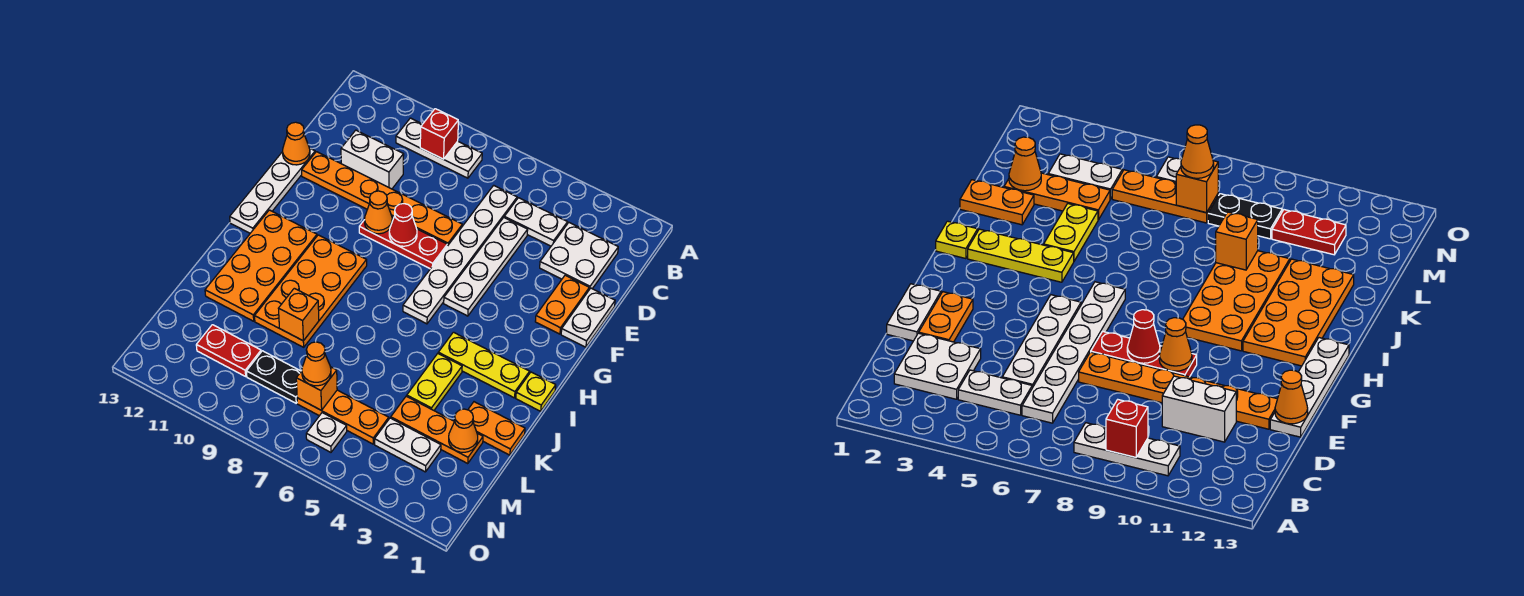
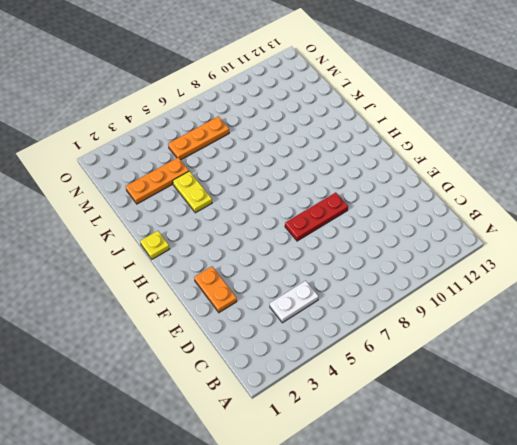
none -> white 1x3 plate [396,118,482,178]
none -> white 2x2 plate [540,223,618,289]
none -> white 1x6 plate [403,185,517,324]
none -> white 1x4 plate [444,218,528,316]

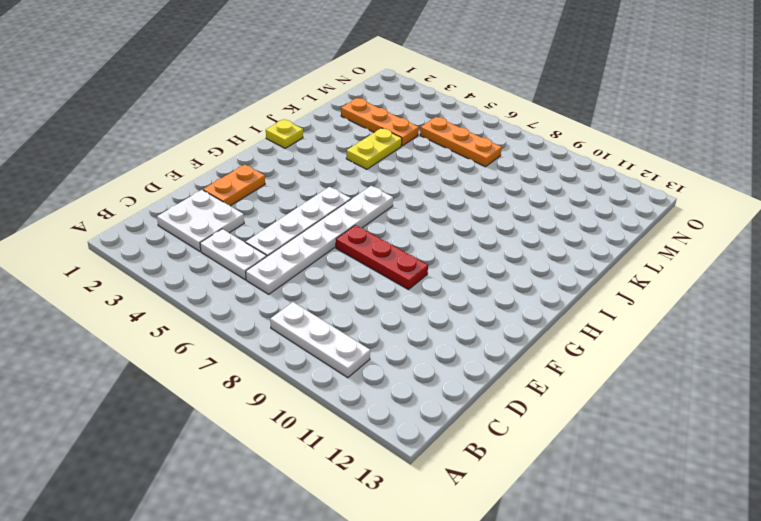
none -> white 1x2 brick [341,130,404,189]
none -> white 1x2 plate [561,288,615,347]
none -> orange 1x6 plate [302,152,462,246]
none -> white 1x4 plate [230,148,315,233]

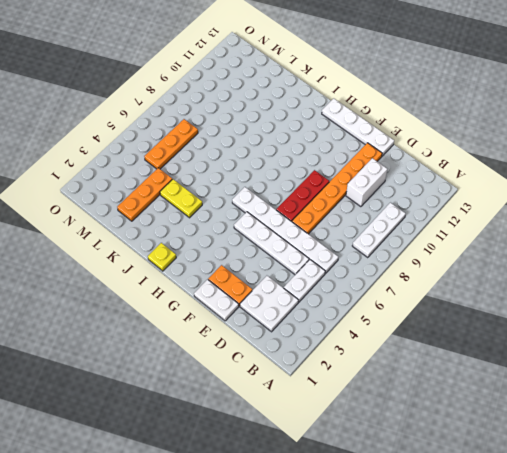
none -> orange 2x4 plate [255,235,367,347]
none -> orange 2x4 plate [205,210,317,321]
none -> yellow 1x3 plate [438,332,530,398]
none -> orange 1x2 plate [468,402,525,455]

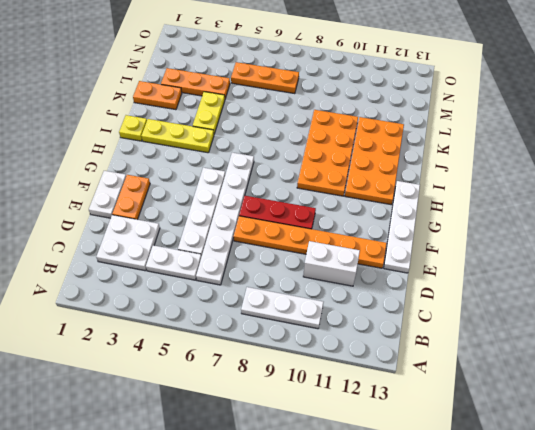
none -> white 1x2 plate [375,418,441,472]
none -> black 1x2 plate [247,351,301,403]
none -> red 1x2 plate [196,325,261,376]
none -> white 1x1 plate [306,413,347,452]

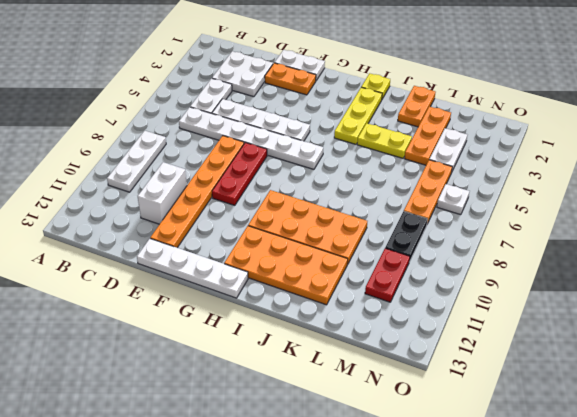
none -> red 1x1 brick [420,109,458,159]
none -> orange 1x1 cone [283,122,310,165]
none -> red 1x1 cone [389,204,417,246]
none -> orange 1x1 cone [365,191,392,234]

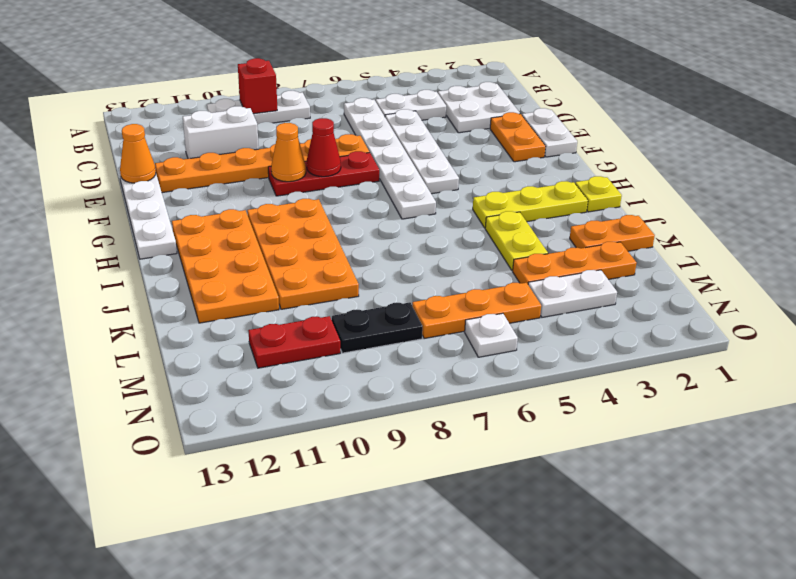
none -> orange 1x1 brick [279,288,319,341]
none -> orange 1x1 cone [449,409,478,452]
none -> orange 1x1 brick [296,367,337,410]
none -> orange 1x1 cone [302,342,331,386]

